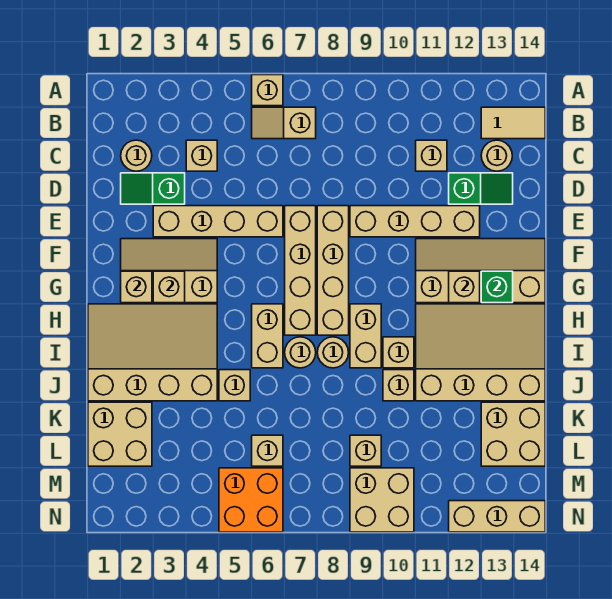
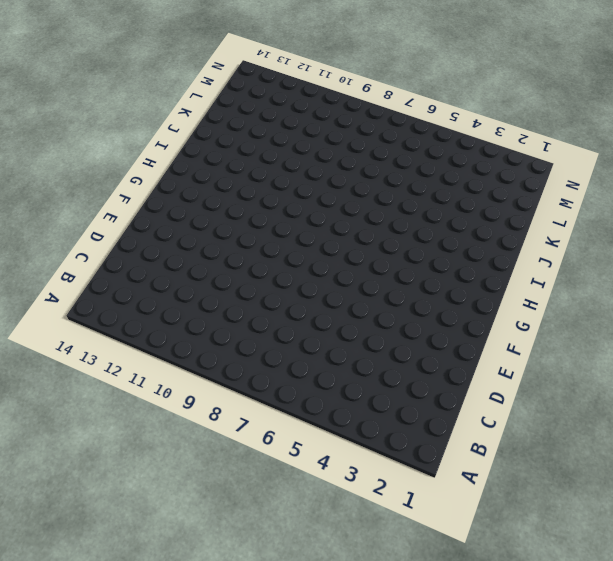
none -> tan 1x1 brick [252,75,283,106]
none -> tan 1x2 slope [252,107,316,139]
none -> tan 1x2 tile [481,107,545,139]
none -> tan 1x1 round brick [121,140,152,171]

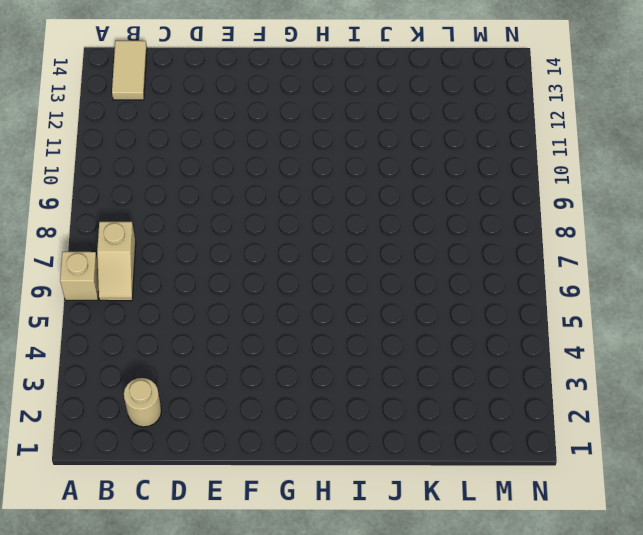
none -> tan 1x1 brick [186,140,217,171]
none -> tan 1x1 brick [416,140,447,171]
none -> tan 1x1 round brick [481,140,512,171]
none -> green 1x2 slope [121,173,185,204]

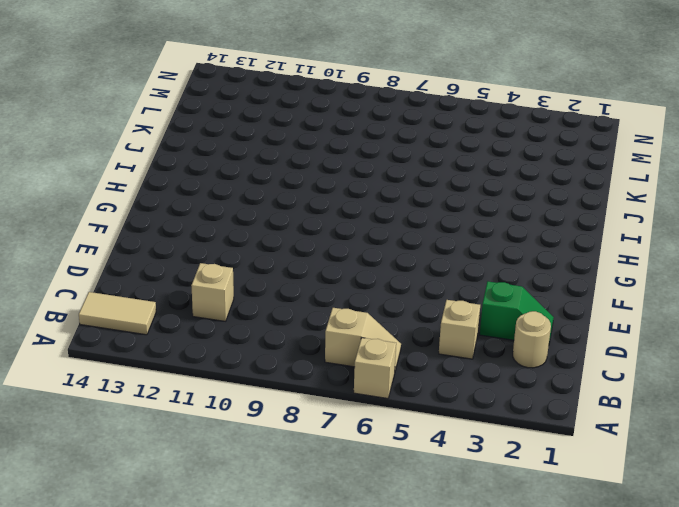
none -> tan 1x1 round brick [481,140,512,171]
none -> green 1x2 slope [449,173,513,204]
none -> tan 1x4 brick [153,206,283,237]
none -> tan 1x4 brick [285,206,316,335]

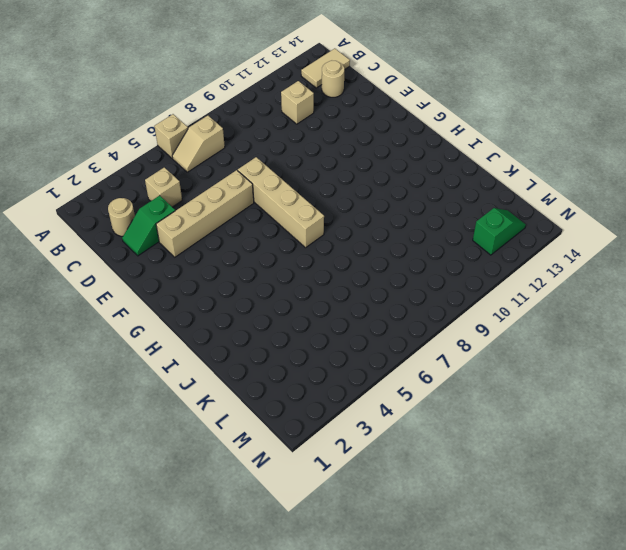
green 1x2 slope [473,208,526,255] -> green 1x2 slope moved to [449,173,513,204]
none -> tan 1x4 brick [317,206,349,335]
none -> tan 1x4 brick [350,206,480,237]
none -> tan 2x3 slope [121,239,217,303]
none -> tan 2x4 slope [416,239,545,303]

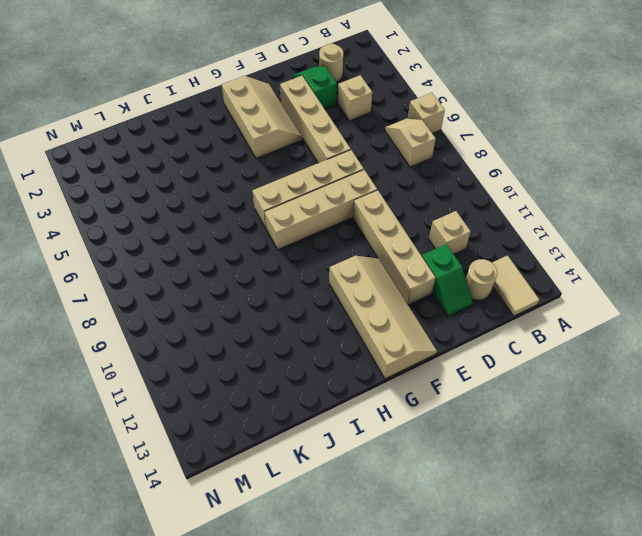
none -> tan 3x4 slope [88,304,217,401]
none -> tan 1x2 brick [252,304,283,368]
none -> tan 1x2 brick [350,304,381,368]
none -> tan 3x4 slope [416,304,545,401]

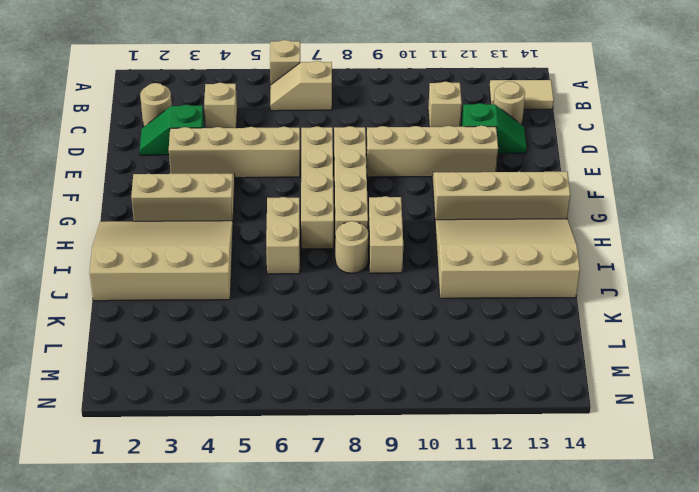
none -> tan 1x1 round brick [285,337,316,368]
none -> tan 1x1 brick [383,337,414,368]
none -> tan 1x1 brick [219,370,250,401]
none -> tan 1x1 brick [383,370,414,401]

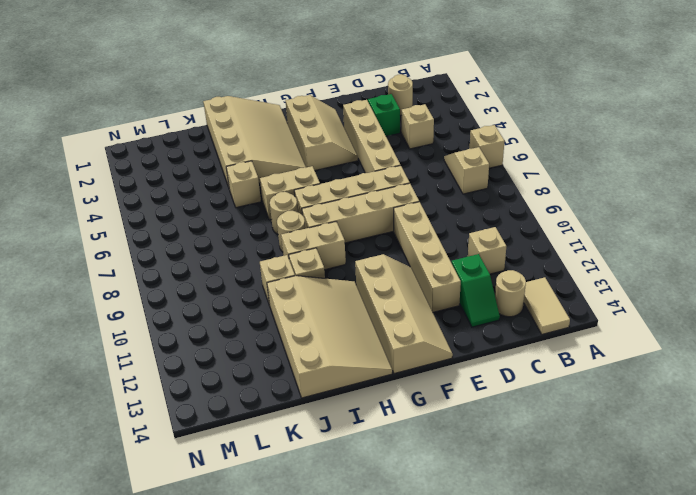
none -> tan 2x2 brick [88,402,152,466]
none -> tan 2x2 brick [481,402,545,466]
none -> tan 1x1 brick [252,435,283,466]
none -> tan 1x1 brick [350,435,381,466]

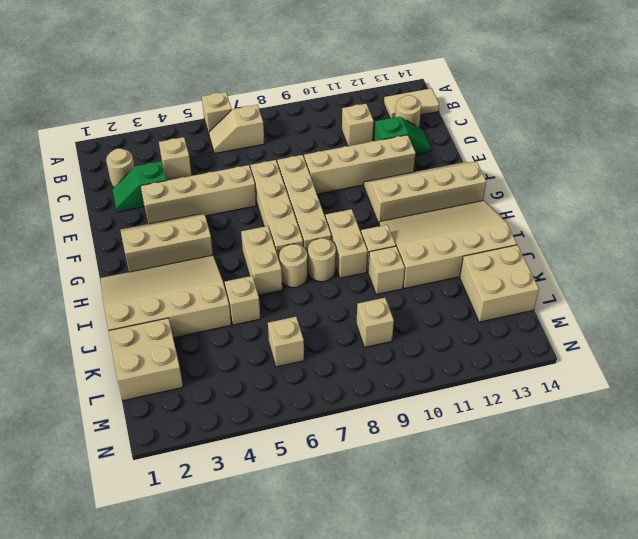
none -> orange 2x2 brick [219,468,283,532]
none -> tan 2x2 brick [350,468,414,532]
none -> tan 1x3 brick [449,501,545,532]
none -> tan 1x1 brick [121,271,152,303]

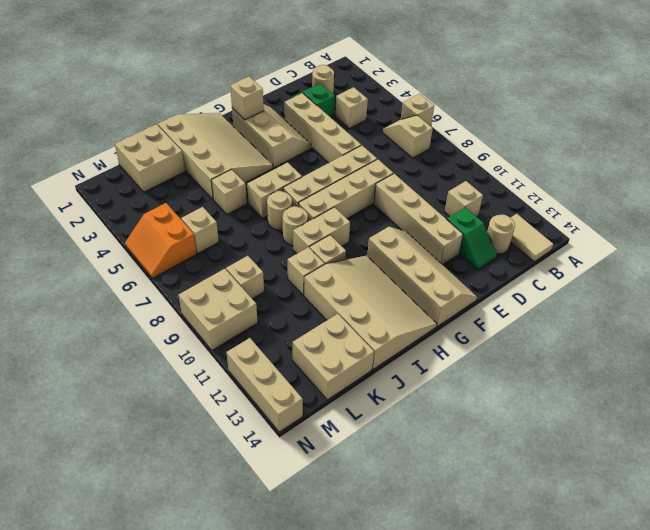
orange 2x2 slope [125,203,197,278] -> orange 2x2 brick [219,468,283,532]
none -> tan 1x1 brick [153,271,185,303]
none -> tan 1x1 brick [449,271,480,303]
none -> green 1x1 brick [481,271,513,303]

